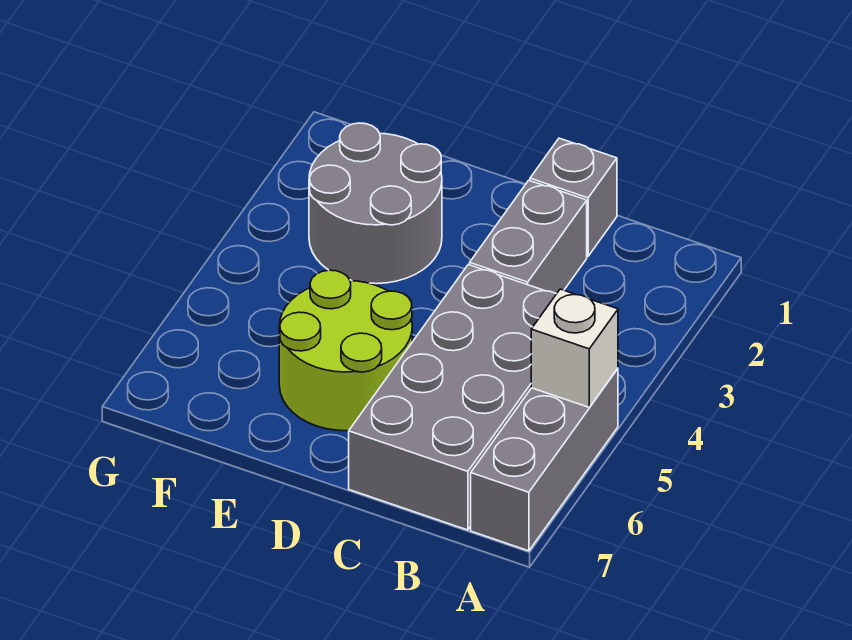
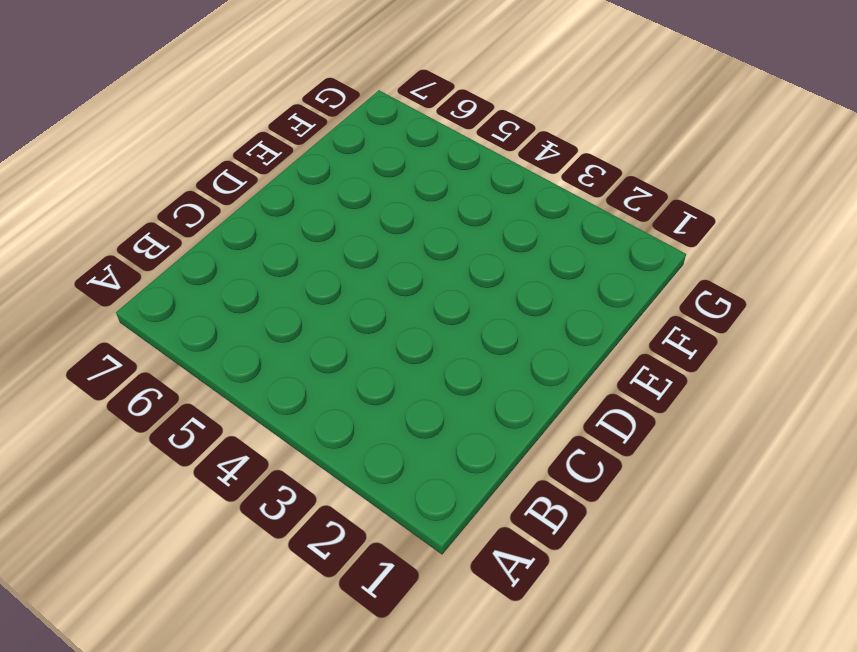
none -> grey 1x3 brick [471,368,618,551]
none -> grey 2x4 brick [349,265,556,530]

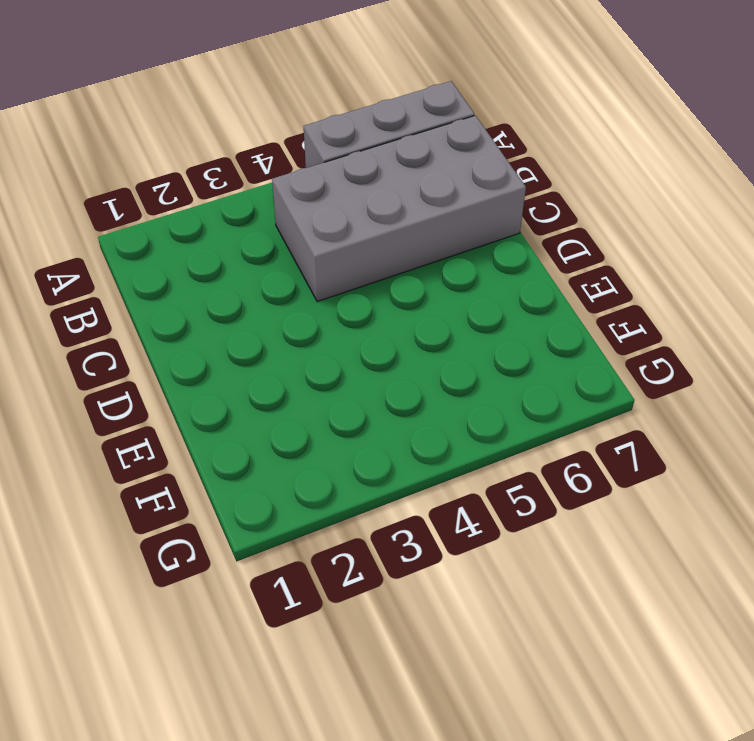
none -> grey 1x1 brick [530,138,617,256]
none -> grey 1x2 brick [470,180,587,294]

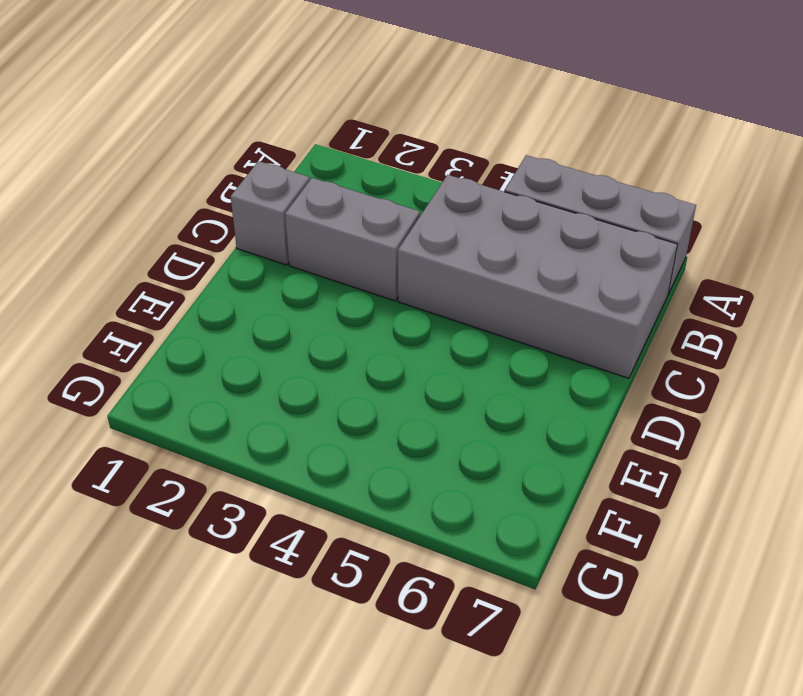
none -> lime 2x2 round brick [279,270,412,431]
none -> grey 2x2 round brick [309,123,442,284]

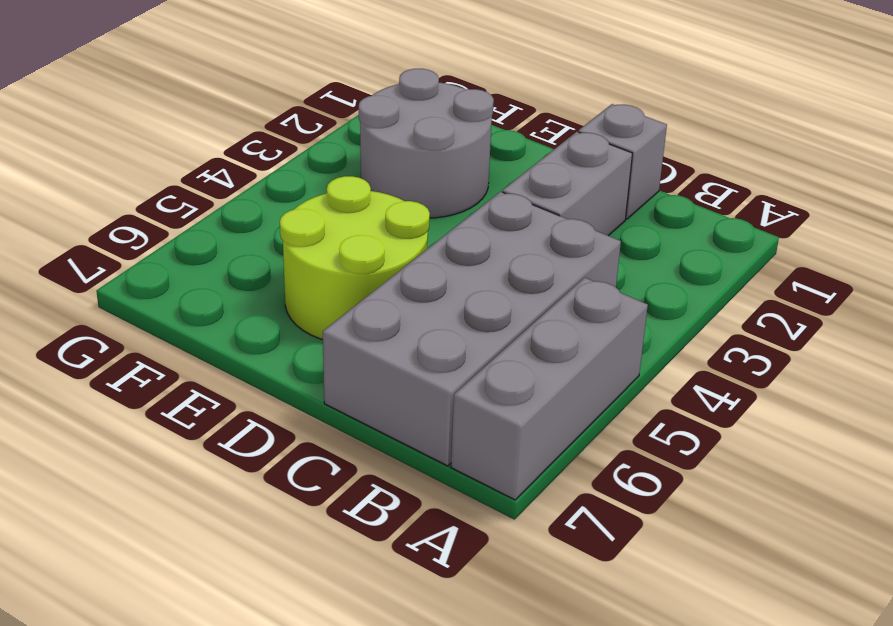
none -> white 1x1 brick [531,289,618,407]

